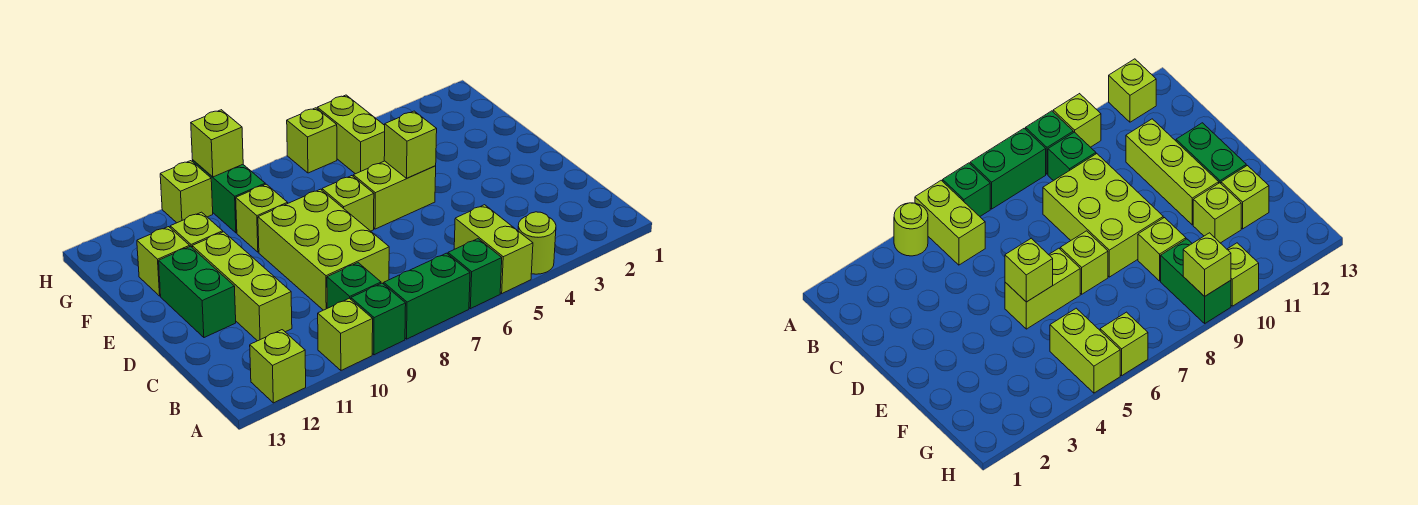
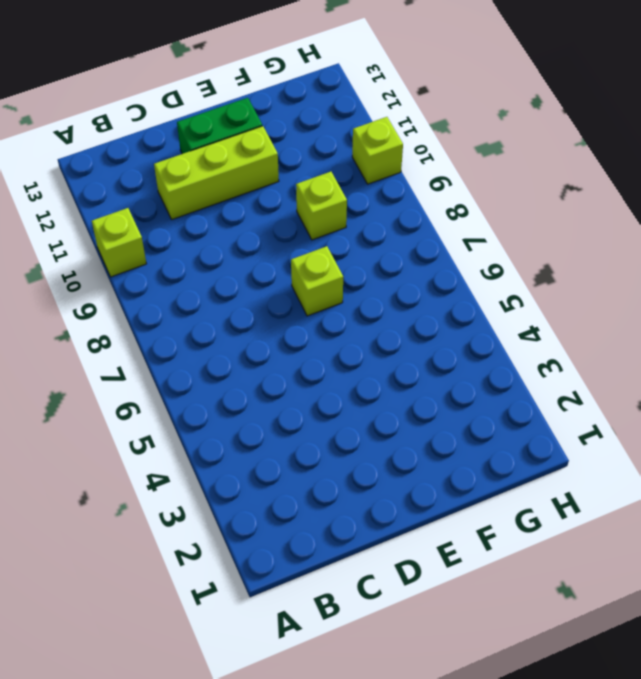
none -> lime 1x1 round brick [518,212,556,274]
none -> lime 1x2 brick [454,205,533,293]
none -> green 1x1 brick [448,239,502,309]

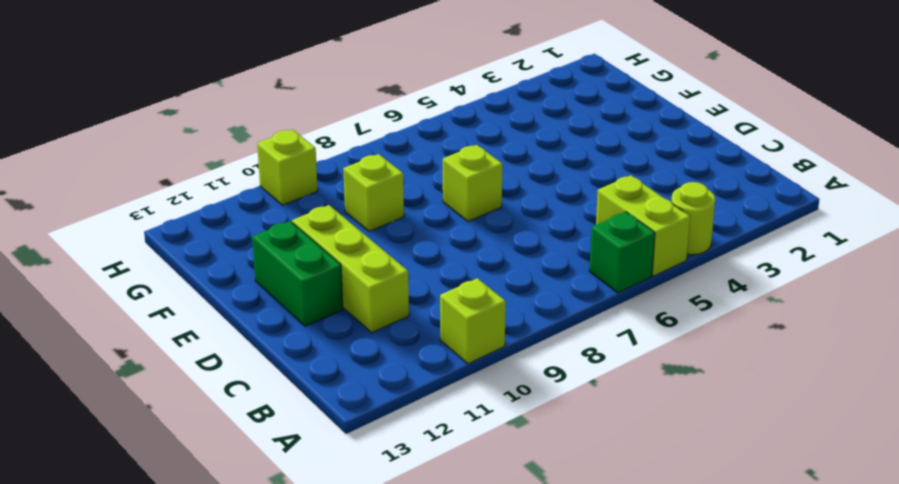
none -> green 1x2 brick [384,253,470,339]
none -> green 1x1 brick [351,283,406,355]
none -> lime 1x1 brick [250,330,306,403]

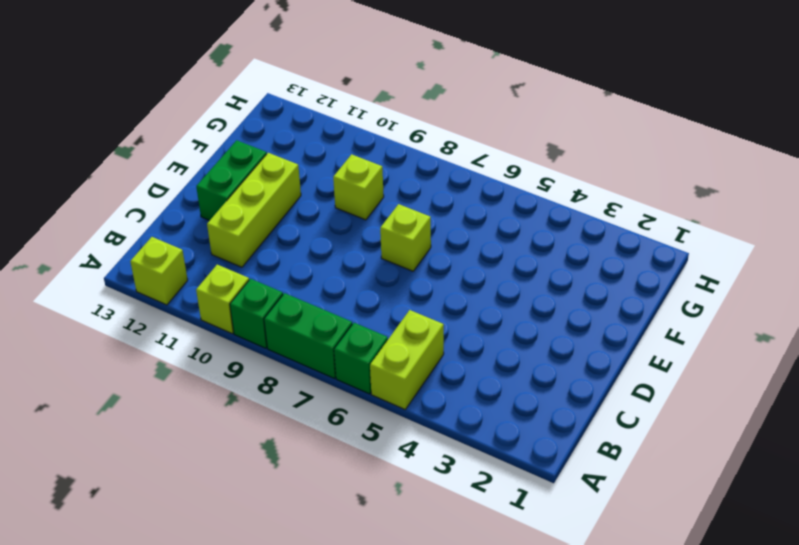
none -> lime 1x1 round brick [518,212,556,274]
none -> green 1x1 brick [327,263,381,308]
none -> lime 2x3 brick [258,189,389,310]

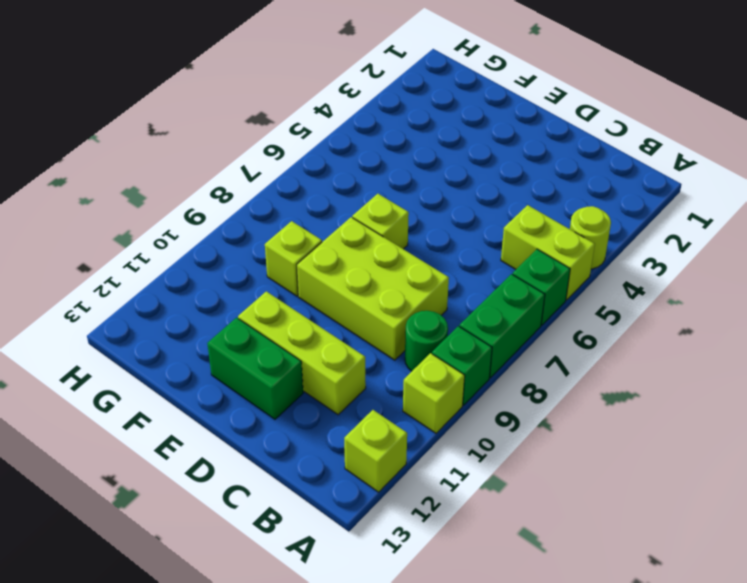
green 1x1 round brick [405,311,448,371] -> green 1x1 brick [327,263,381,308]
none -> lime 1x2 brick [353,161,436,229]
none -> lime 1x1 brick [170,212,223,247]
none -> lime 1x1 brick [137,227,190,296]

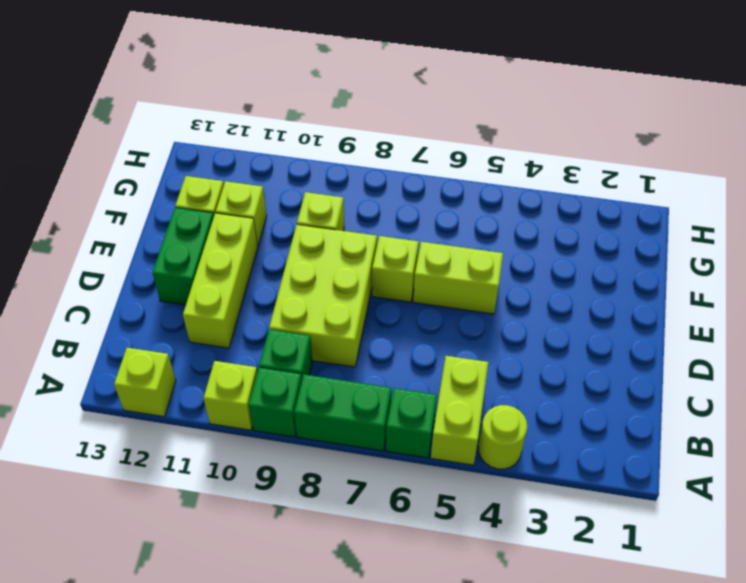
none -> lime 1x2 brick [317,95,385,174]
none -> green 1x2 brick [193,160,265,233]
none -> lime 1x1 brick [287,108,337,173]

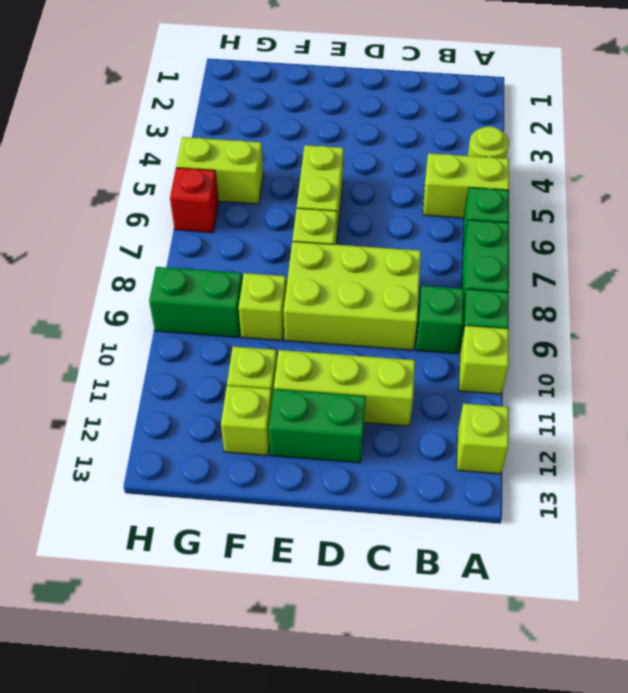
red 1x1 brick [170,168,219,233] -> lime 1x1 brick [287,108,337,173]
none -> lime 1x1 brick [160,161,213,223]
none -> lime 1x1 brick [384,111,437,178]
none -> lime 1x1 brick [191,110,243,177]

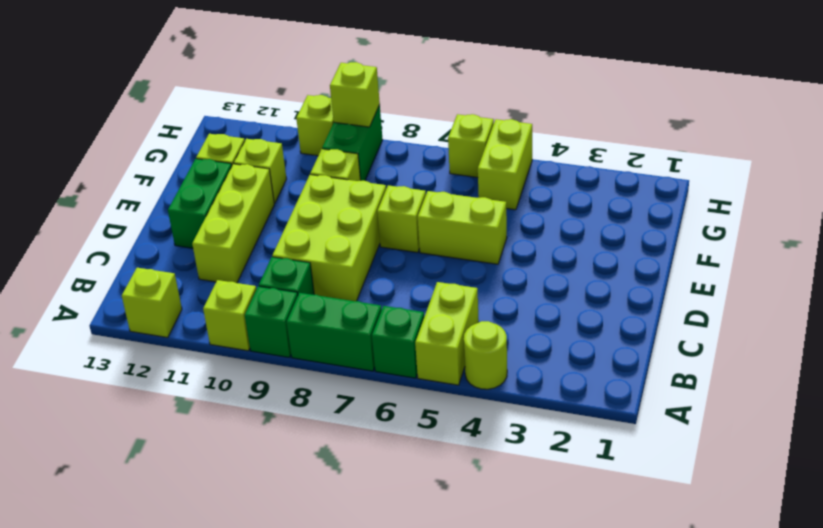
none -> lime 1x1 brick [384,111,437,178]

